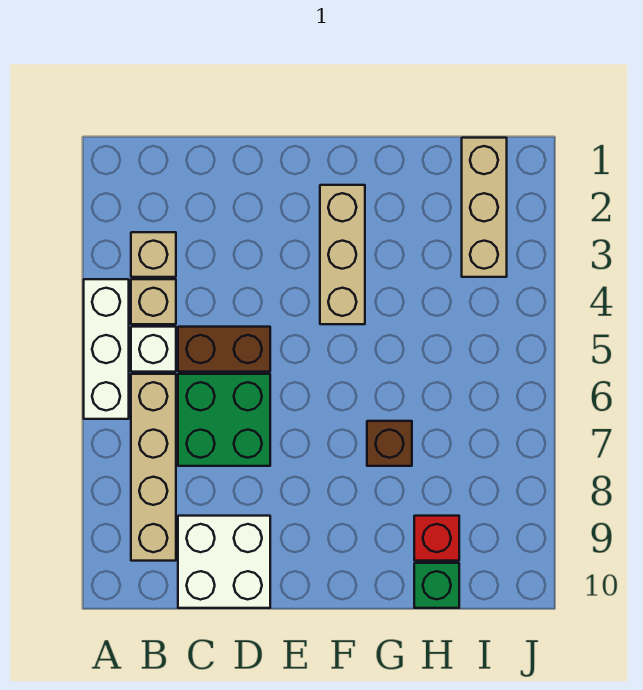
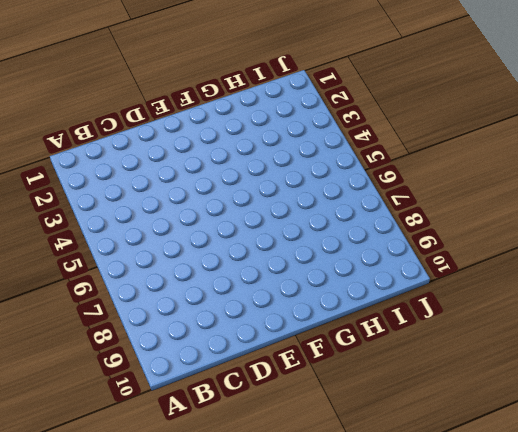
none -> white 1x3 brick [84,279,129,419]
none -> tan 1x1 brick [131,232,176,277]
none -> tan 1x1 brick [131,279,176,324]

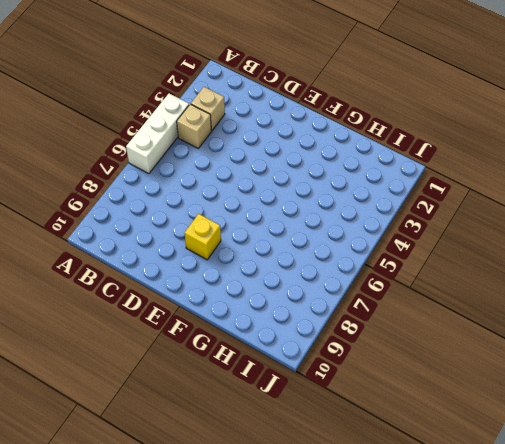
yellow 1x1 brick [184,214,221,260] -> none
none -> white 1x1 brick [131,327,176,372]
none -> tan 1x4 brick [131,374,176,561]
none -> brown 1x2 brick [178,327,270,372]

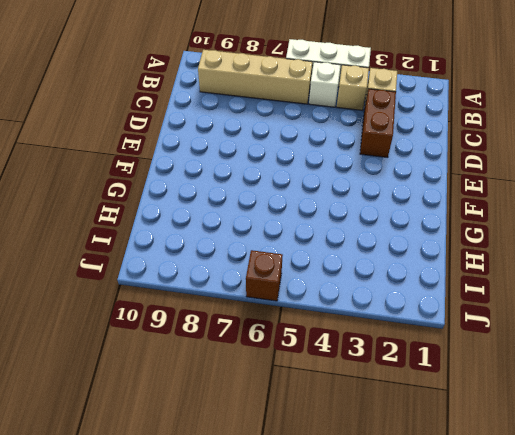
brown 1x2 brick [360,89,396,158] -> brown 1x2 brick moved to [178,327,270,372]
brown 1x1 brick [246,250,283,301] -> brown 1x1 brick moved to [367,421,412,466]
none -> green 2x2 brick [178,374,270,466]
none -> white 2x2 brick [178,516,270,608]
none -> tan 1x3 brick [320,185,365,324]

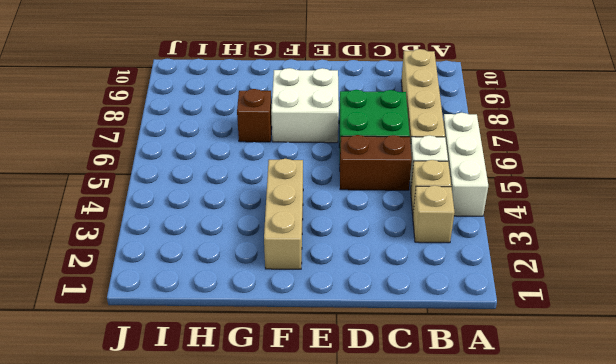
white 2x2 brick [271,68,339,143] -> white 2x2 brick moved to [178,516,270,608]
none -> red 1x1 brick [414,516,459,561]
none -> green 1x1 brick [414,563,459,608]
none -> tan 1x3 brick [462,138,507,277]

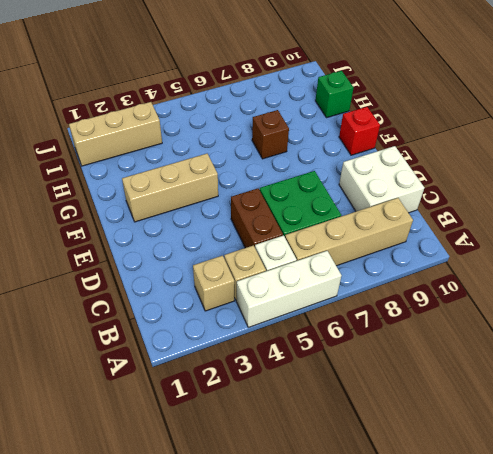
red 1x1 brick [339,107,380,155] -> red 1x1 brick moved to [414,516,459,561]

